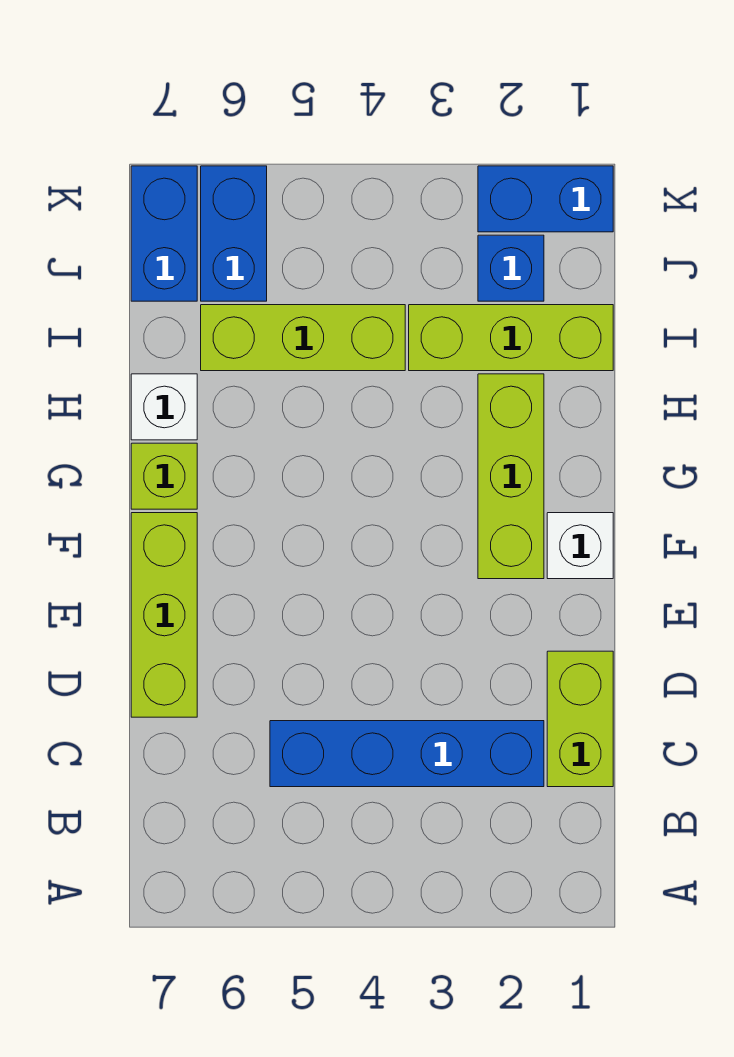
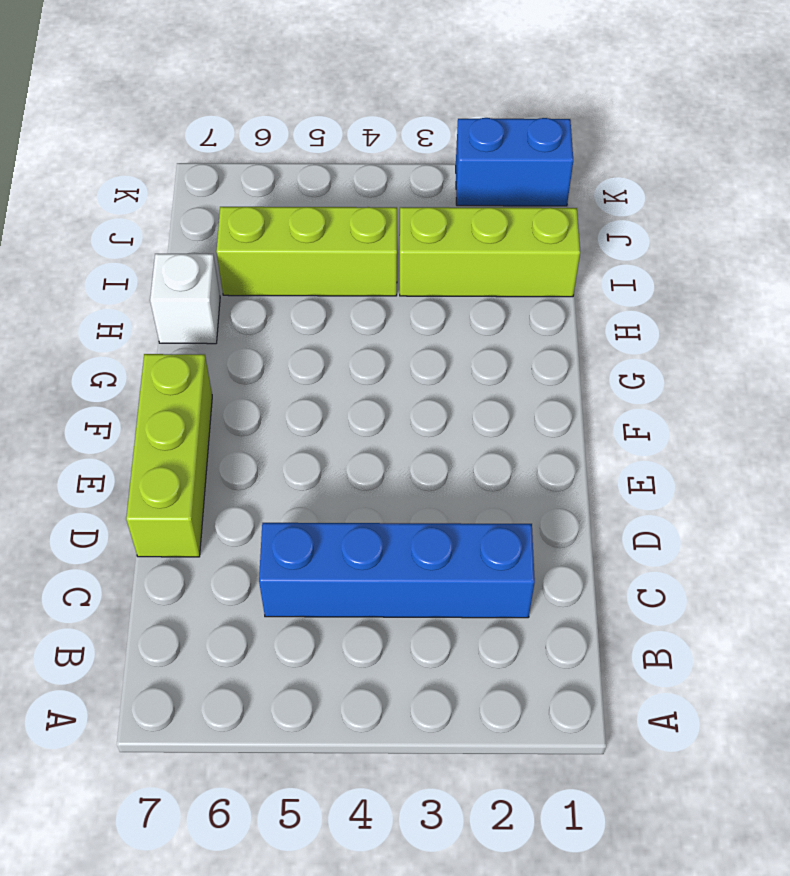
none -> lime 1x2 brick [547,651,613,787]
none -> white 1x1 brick [547,513,613,579]
none -> lime 1x3 brick [478,374,544,579]

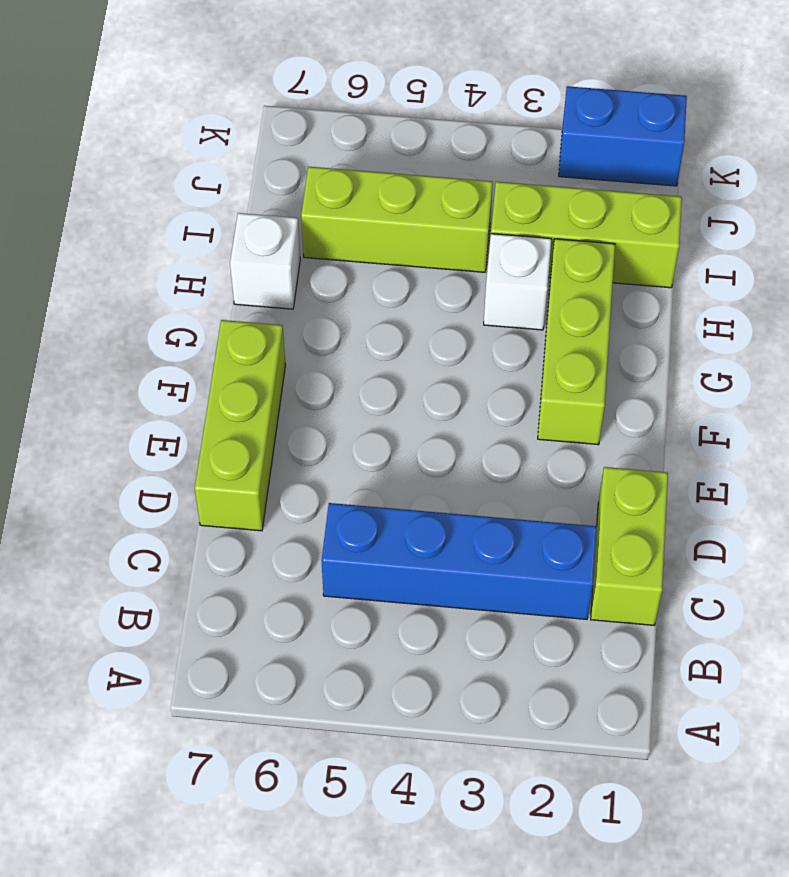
white 1x1 brick [484,234,551,330] -> white 1x1 brick moved to [547,513,613,579]
none -> lime 1x1 brick [131,443,197,509]
none -> blue 1x1 brick [478,235,544,301]
none -> blue 1x2 brick [201,166,267,301]

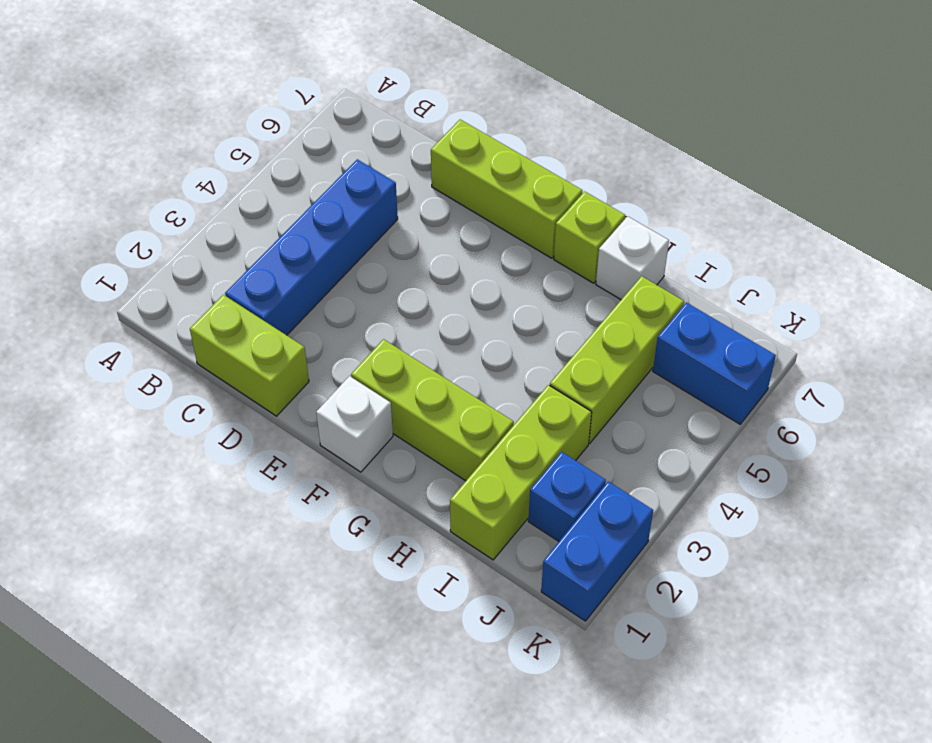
none -> blue 1x2 brick [131,166,197,301]

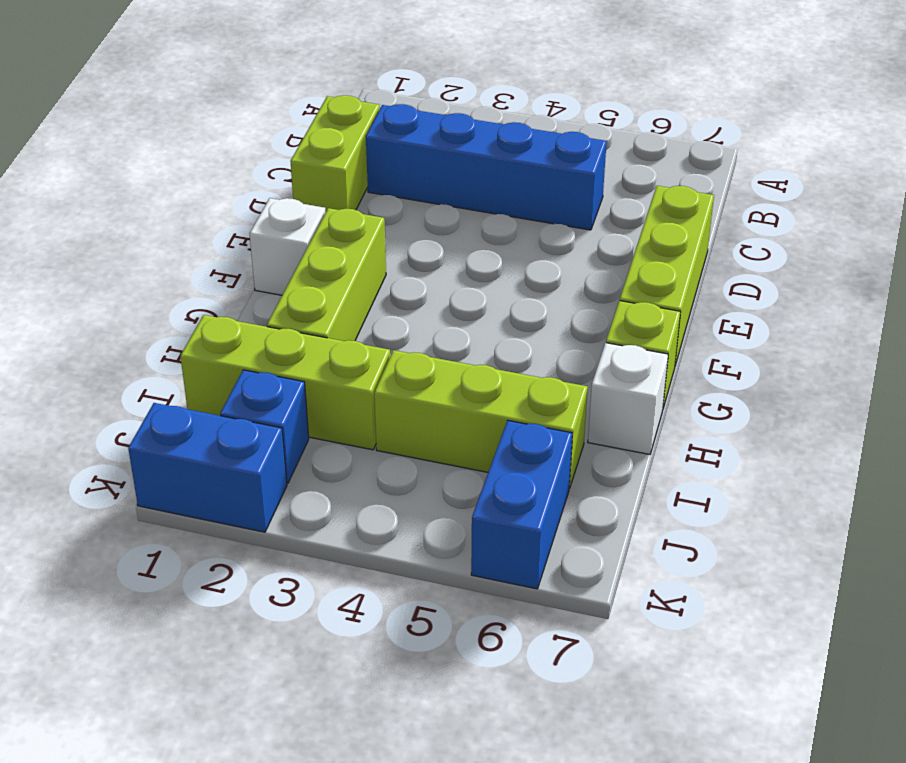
none -> blue 1x2 brick [131,166,197,301]

